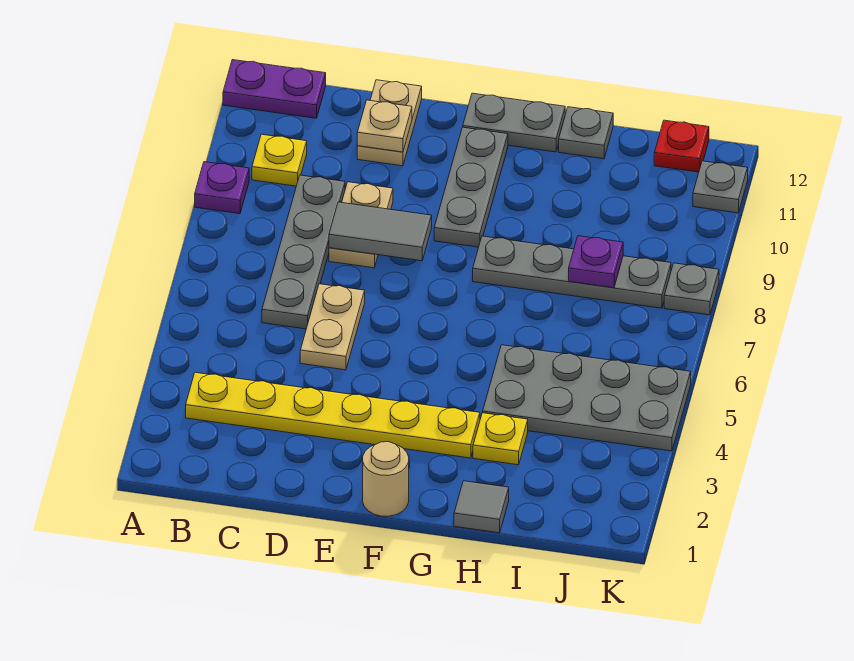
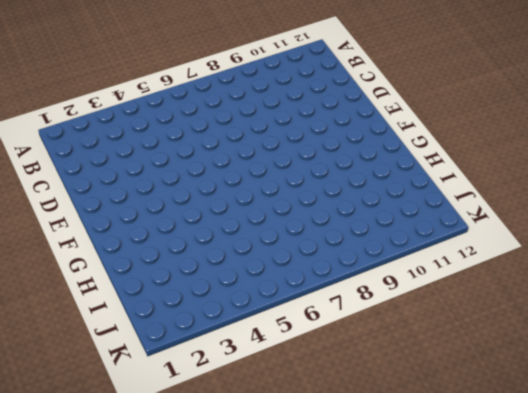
none -> purple 1x1 plate [195,162,249,214]
none -> purple 1x2 plate [223,60,326,118]
none -> yellow 1x6 plate [186,372,480,458]

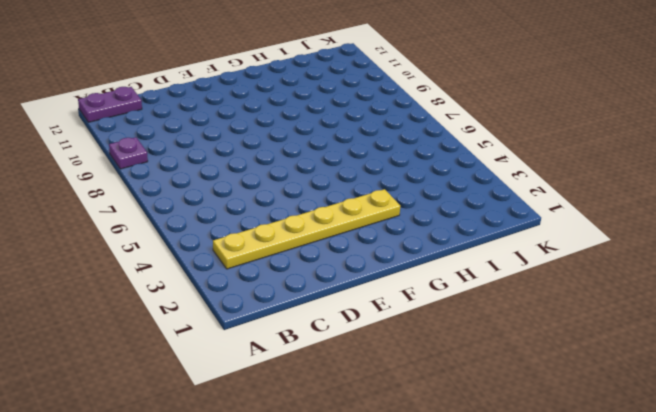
none -> yellow 1x1 plate [252,134,307,186]
none -> grey 1x4 plate [262,175,345,329]
none -> tan 1x2 plate [300,284,365,370]

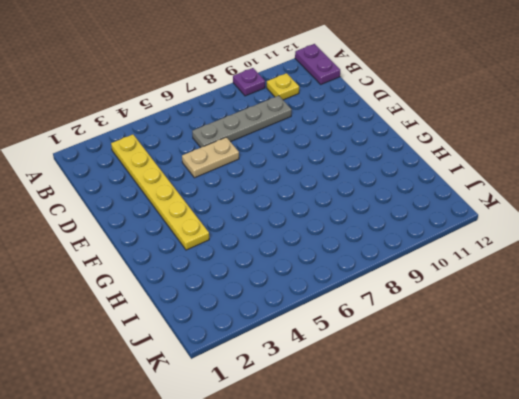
none -> tan 1x2 plate [329,182,393,268]
none -> tan 1x2 plate [357,80,422,166]
none -> tan 1x1 round brick [363,442,409,516]

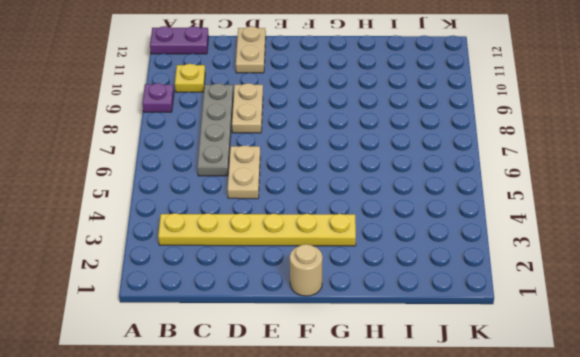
none -> grey 1x3 plate [434,127,508,247]
none -> grey 1x2 plate [463,93,565,152]
none -> grey 1x4 plate [473,236,671,308]

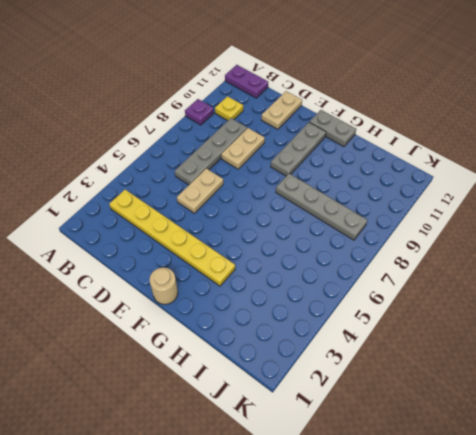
none -> grey 1x1 tile [454,481,509,533]
none -> yellow 1x1 plate [473,413,528,465]
none -> grey 2x4 plate [483,345,691,451]

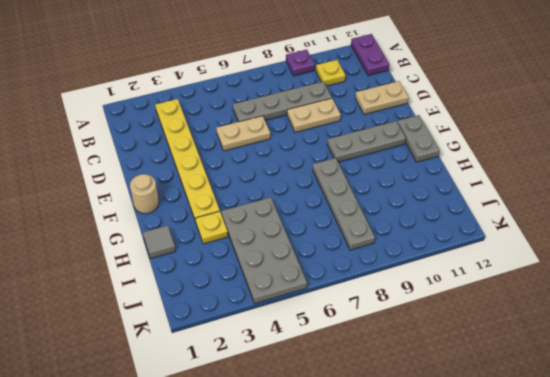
none -> grey 1x1 plate [559,107,613,159]
none -> red 1x1 plate [654,120,709,172]
none -> grey 1x1 plate [664,263,719,315]

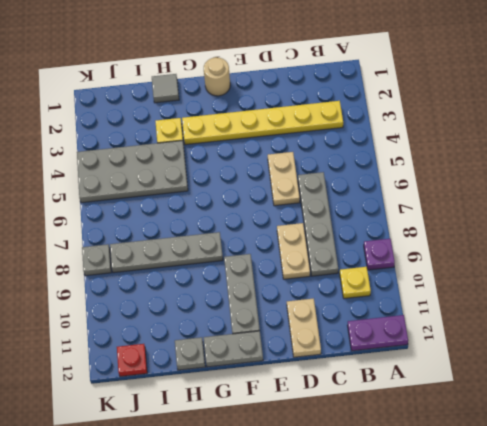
none -> grey 1x1 plate [693,161,748,213]
none -> grey 1x2 tile [329,202,432,261]
none -> tan 1x1 plate [357,100,412,152]

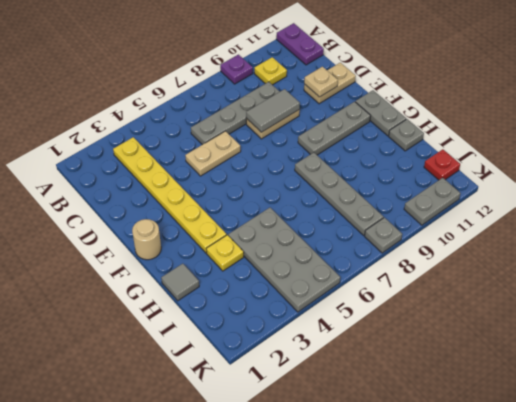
grey 1x2 tile [246,89,300,132] -> grey 1x2 tile turned to [329,202,432,261]
grey 1x2 plate [404,178,461,225] -> grey 1x1 plate [693,161,748,213]
none -> purple 1x1 plate [569,236,623,288]

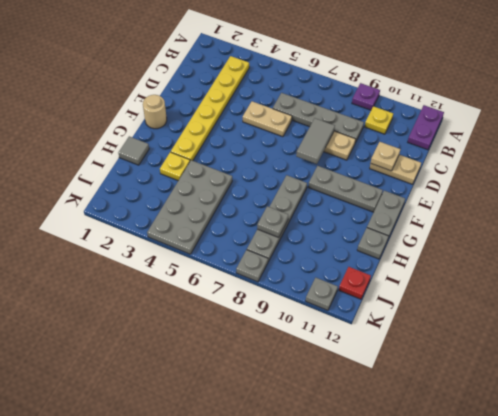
grey 1x1 plate [257,206,288,237] -> purple 1x1 plate [569,236,623,288]

